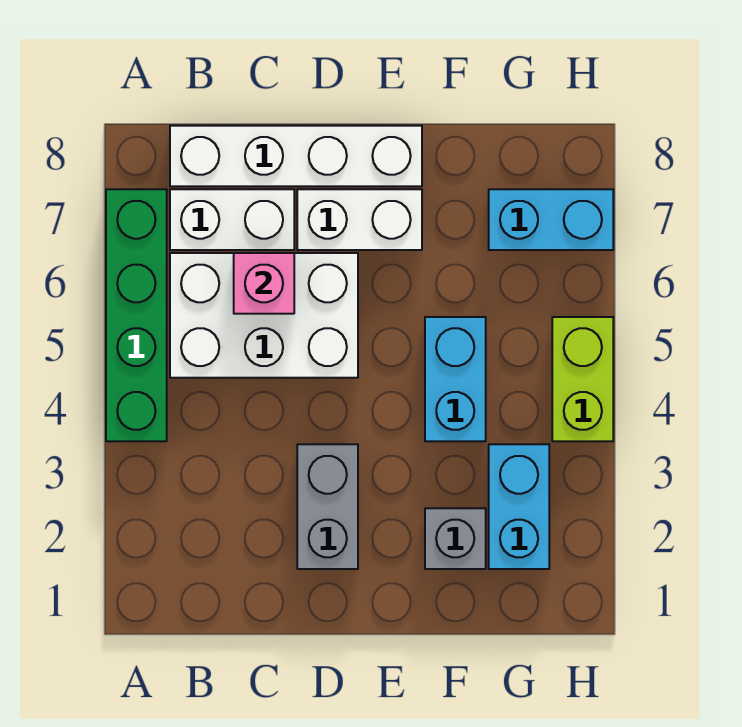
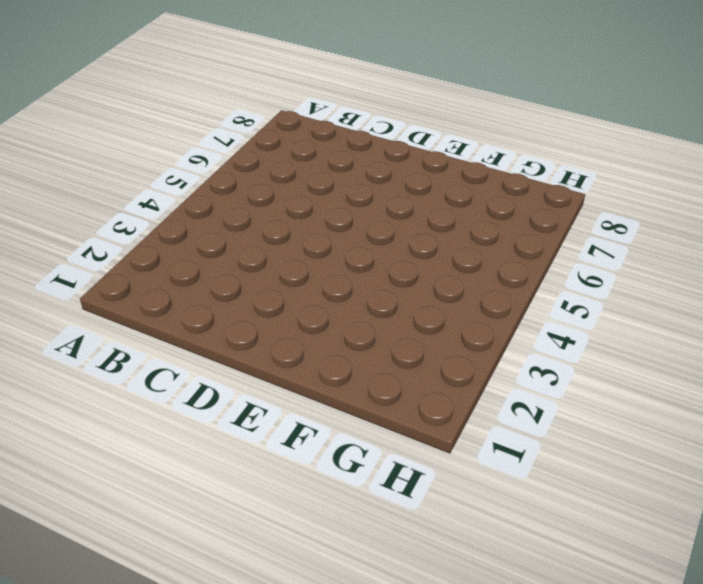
none -> green 1x4 brick [106,189,167,441]
none -> white 2x3 brick [170,253,358,378]
none -> white 1x2 brick [170,189,294,250]

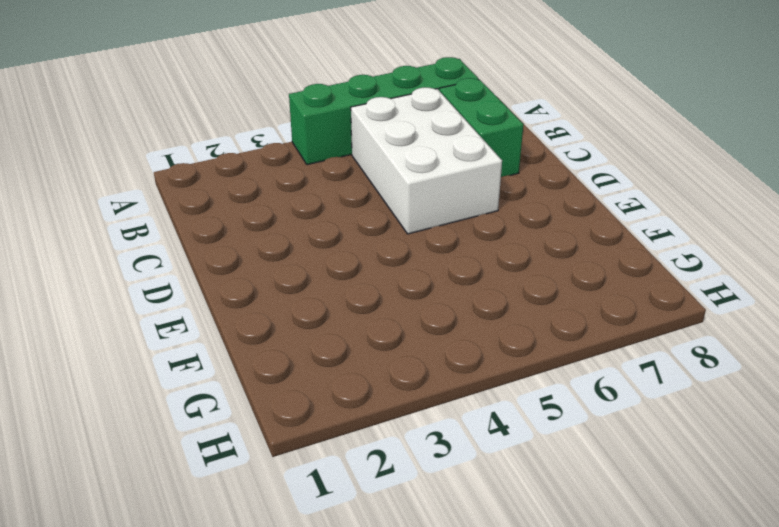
green 1x2 brick [439,78,524,177] -> white 1x2 brick [170,189,294,250]
none -> white 1x4 brick [170,126,422,186]
none -> grey 1x2 brick [297,444,358,569]
none -> white 1x2 brick [297,189,422,250]

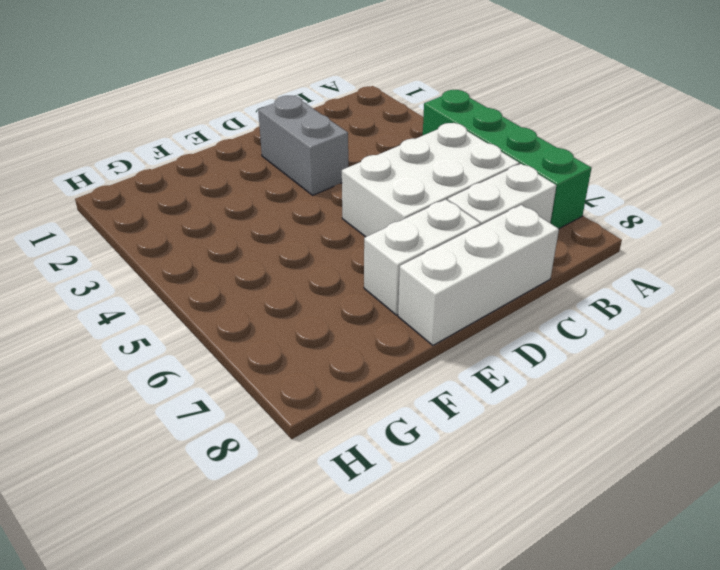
white 1x3 brick [398,205,559,345] -> white 1x4 brick [170,126,422,186]
none -> grey 1x1 brick [425,508,486,569]
none -> cyan 1x2 brick [425,317,486,441]
none -> cyan 1x2 brick [489,444,549,569]

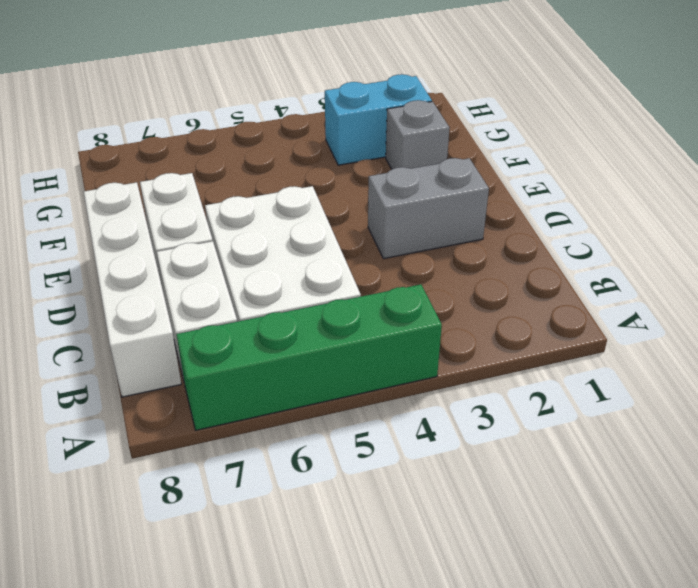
none -> cyan 1x2 brick [425,317,486,441]
none -> cyan 1x2 brick [489,189,613,250]
none -> lime 1x2 brick [552,317,613,441]

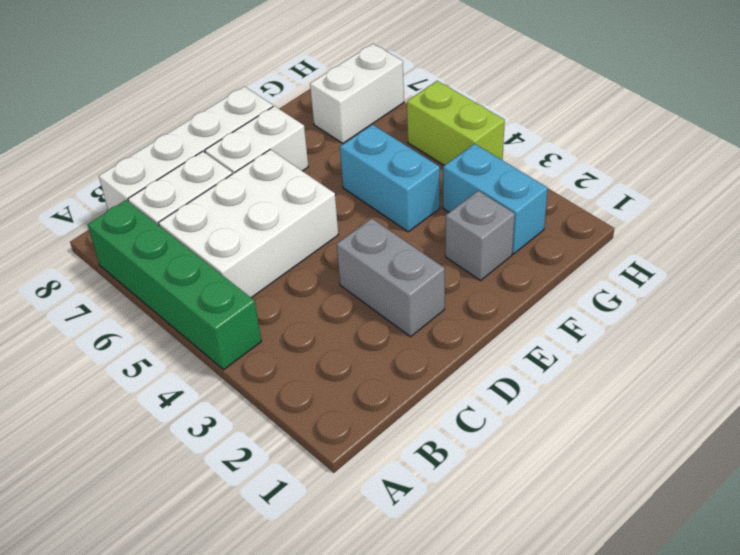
white 1x2 brick [310,44,404,143] -> cyan 1x2 brick [489,189,613,250]
none -> pink 1x1 brick [234,253,294,314]

